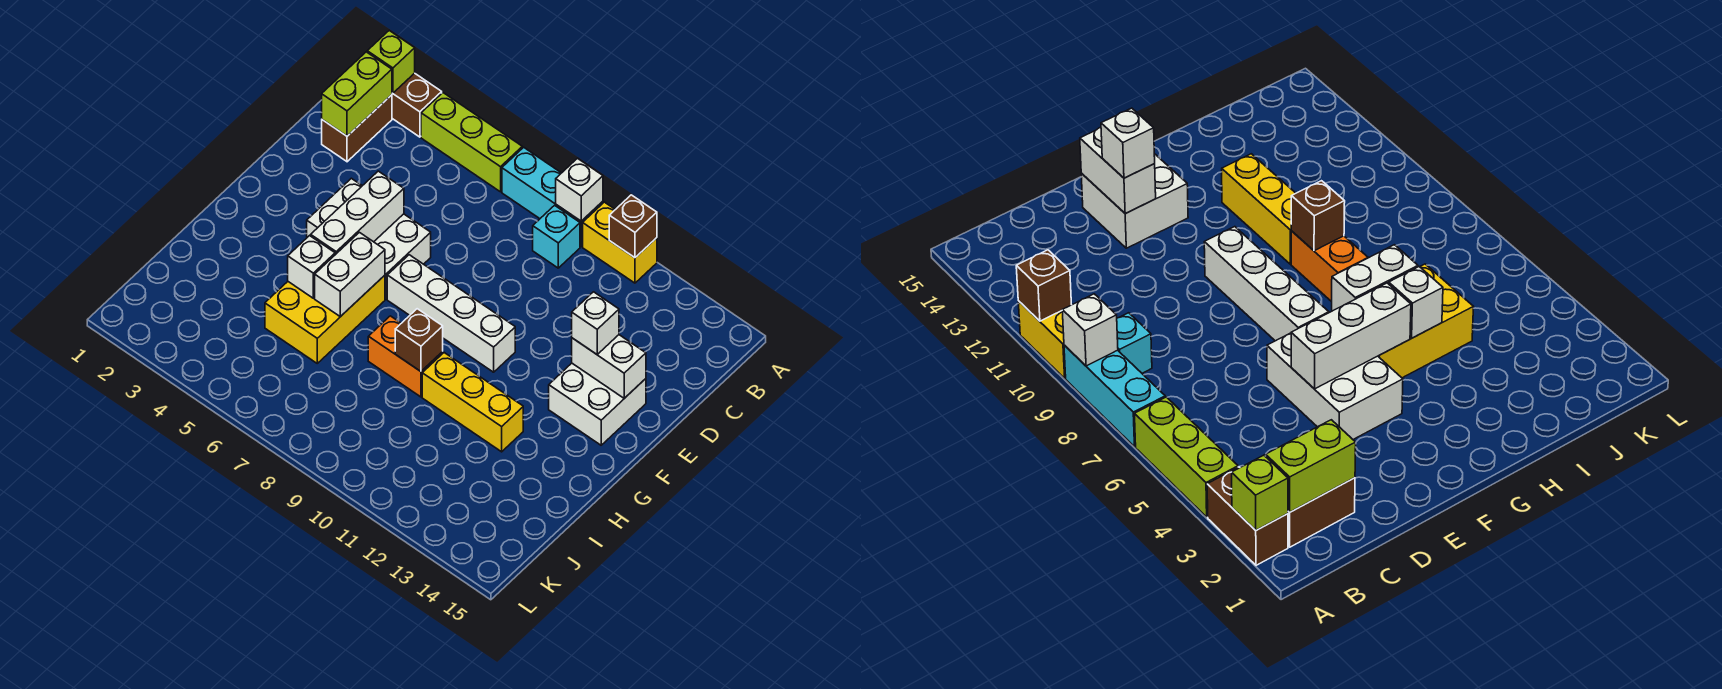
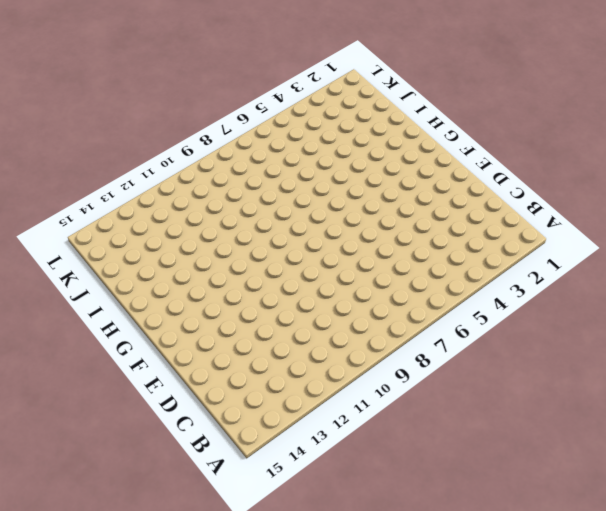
none -> brown 1x2 brick [392,73,442,137]
none -> lime 1x3 brick [421,93,522,192]
none -> cyan 1x3 brick [502,147,603,246]

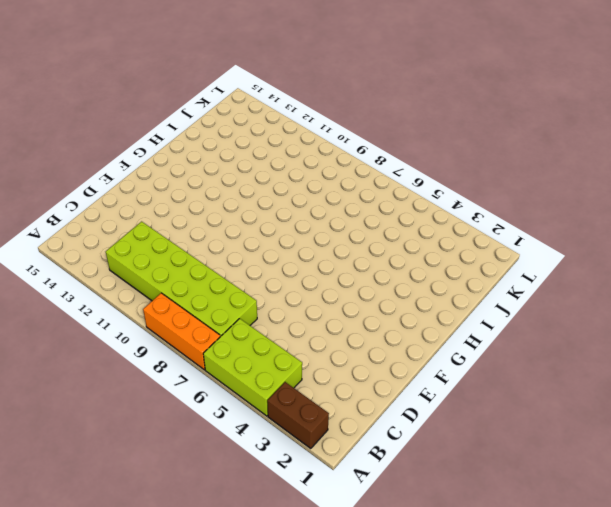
lime 2x3 brick [203,319,302,416] -> lime 1x3 brick [421,93,522,192]
orange 1x3 brick [143,293,220,370] -> cyan 1x3 brick [502,147,603,246]
lime 2x6 brick [106,222,257,337] -> cyan 1x1 brick [533,205,580,268]
none -> yellow 1x2 brick [583,202,657,283]
none -> brown 1x2 brick [322,95,392,162]
none -> white 2x3 brick [307,178,431,299]

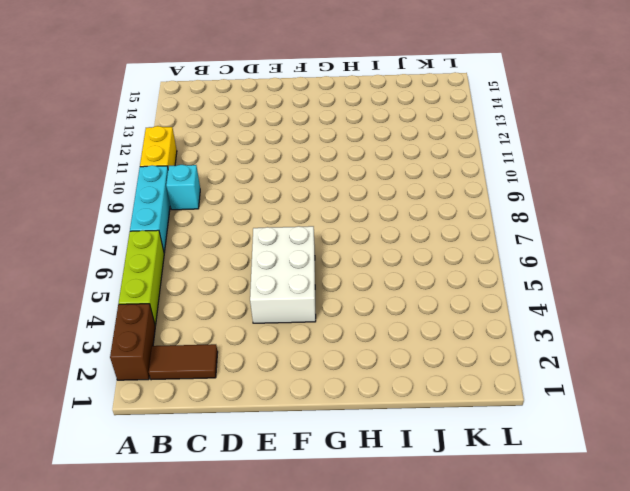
brown 1x2 tile [149,344,218,380] -> brown 1x2 brick [322,95,392,162]
none -> white 2x2 brick [549,363,646,445]
none -> white 1x4 brick [387,255,515,372]
none -> yellow 2x3 brick [265,275,385,363]

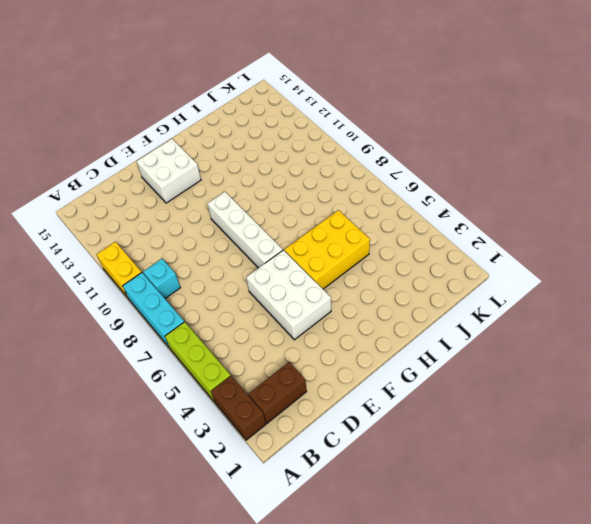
none -> orange 1x2 brick [368,316,443,397]
none -> yellow 1x3 brick [422,353,523,452]
none -> lime 1x1 brick [367,31,415,93]

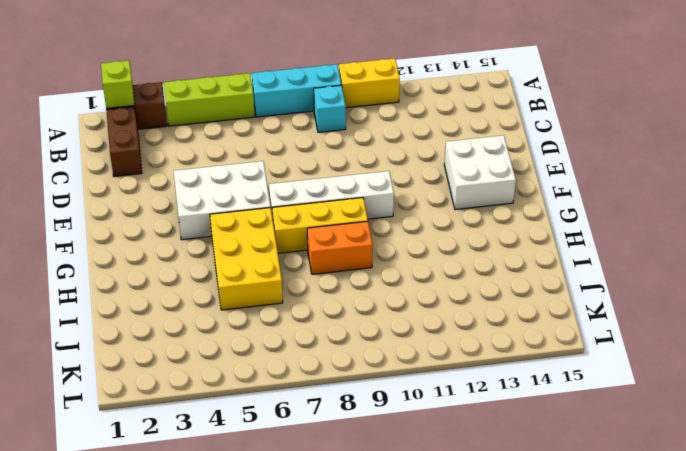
yellow 1x3 brick [272,198,368,253] -> yellow 1x3 brick moved to [422,353,523,452]
none -> white 1x1 brick [556,158,603,221]
none -> brown 1x1 brick [609,195,657,258]
none -> lime 1x2 brick [322,52,392,136]

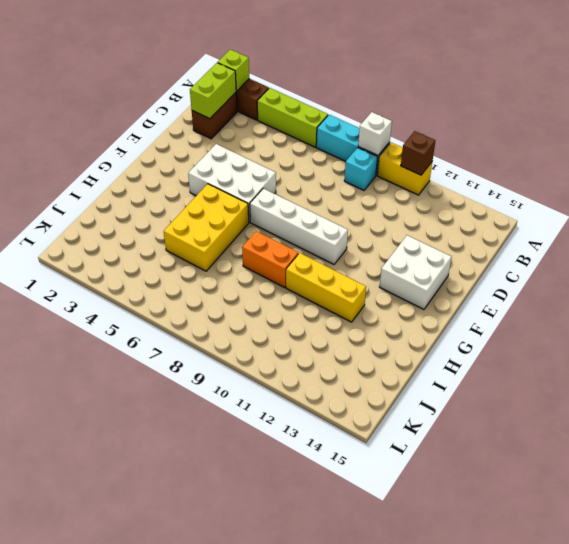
none -> white 1x3 brick [311,171,404,255]
none -> white 1x2 brick [572,335,646,398]
none -> white 1x2 brick [315,232,385,317]

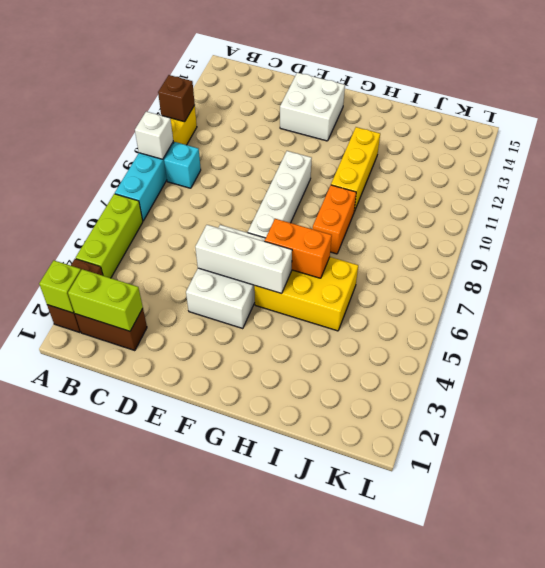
orange 1x2 brick [265,219,332,278] -> white 1x2 brick [315,232,385,317]
none -> white 1x2 brick [572,335,646,398]
none -> white 1x1 brick [288,236,335,298]
none -> brown 1x1 brick [395,309,443,371]

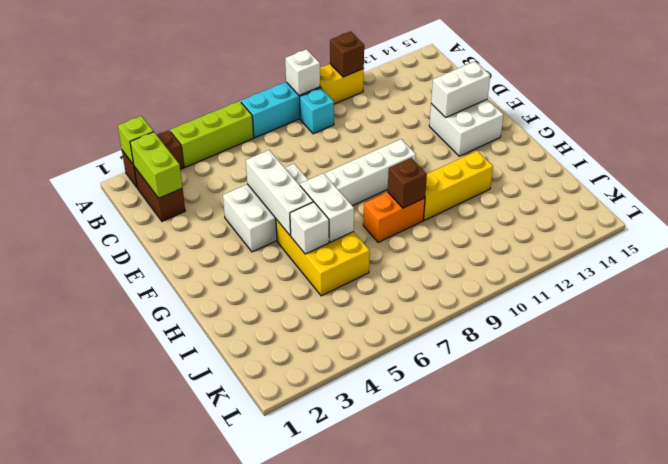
none -> white 1x1 brick [572,292,619,354]

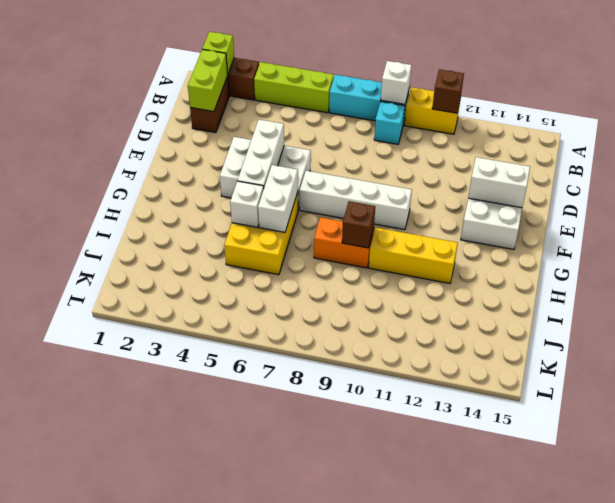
none -> white 1x1 brick [572,292,619,354]

